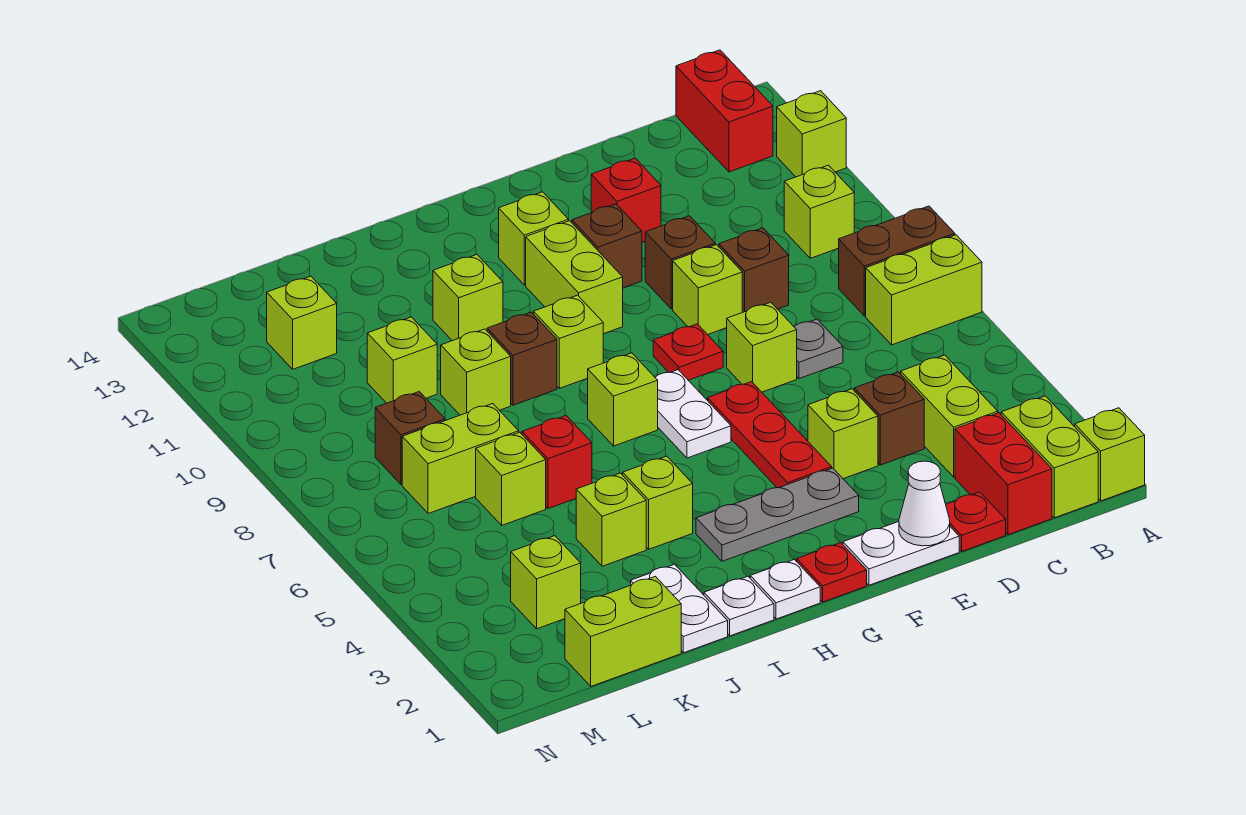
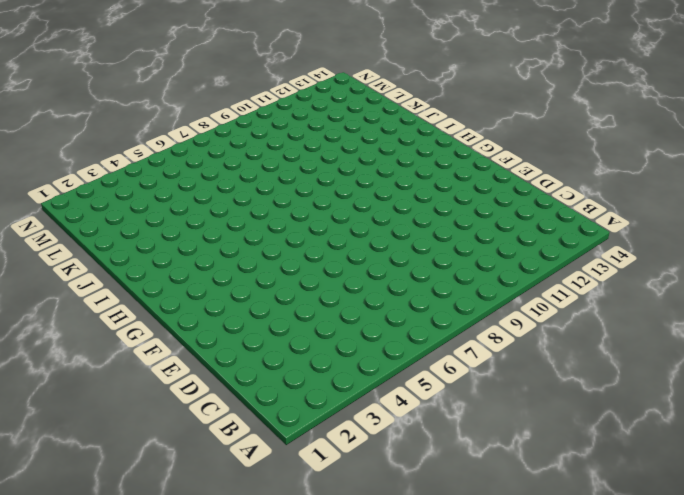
none -> lime 1x1 brick [1075,408,1145,501]
none -> lime 1x2 brick [866,235,982,345]
none -> brown 1x2 brick [839,206,955,316]
none -> lime 1x1 brick [777,91,846,177]

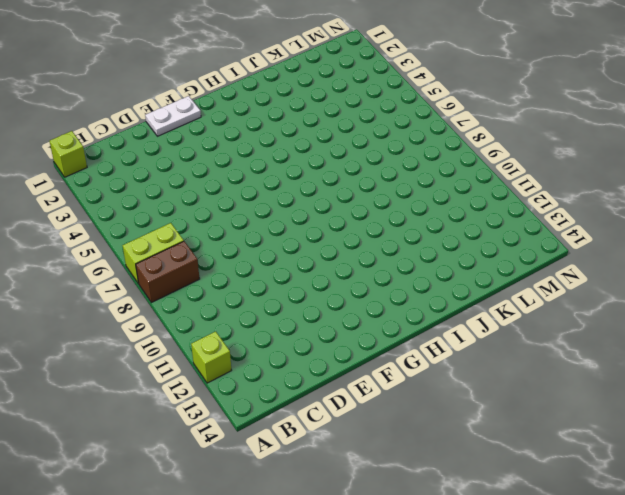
none -> lime 1x2 brick [1001,396,1098,518]
none -> lime 1x1 brick [784,165,854,258]
none -> red 1x2 brick [676,50,773,172]
none -> red 1x2 brick [955,413,1052,535]

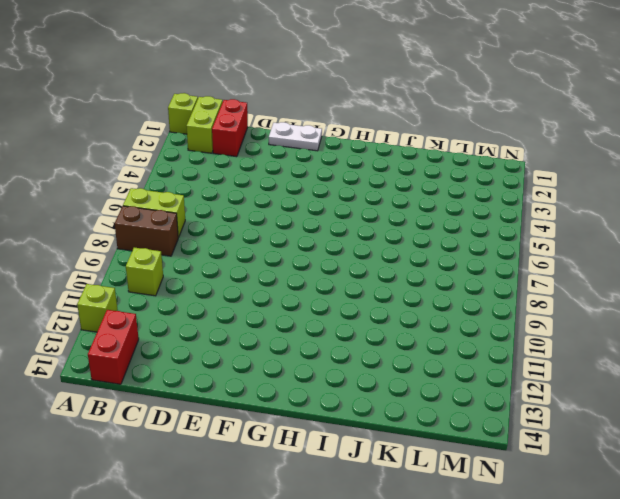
none -> lime 1x2 brick [901,355,998,477]
none -> red 1x1 plate [946,492,1006,551]
none -> brown 1x1 brick [854,372,924,465]
none -> grey 1x1 plate [795,319,843,379]

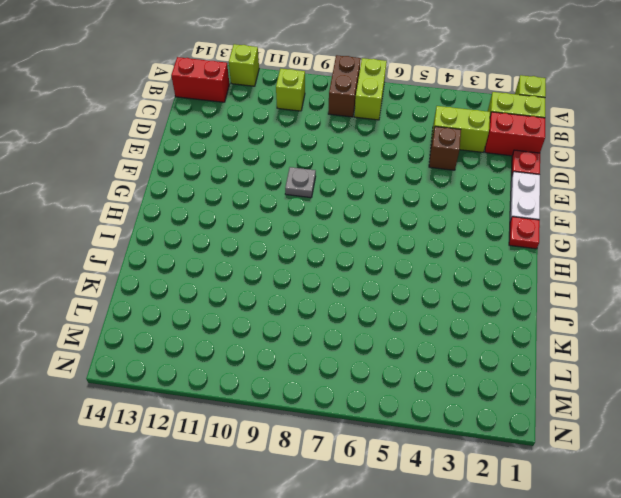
grey 1x1 plate [285,167,316,198] -> grey 1x1 plate moved to [795,319,843,379]
none -> brown 1x1 brick [719,228,789,312]
none -> lime 1x1 brick [808,389,878,479]
none -> lime 1x1 brick [727,302,797,392]
none -> lime 1x1 brick [673,245,742,335]

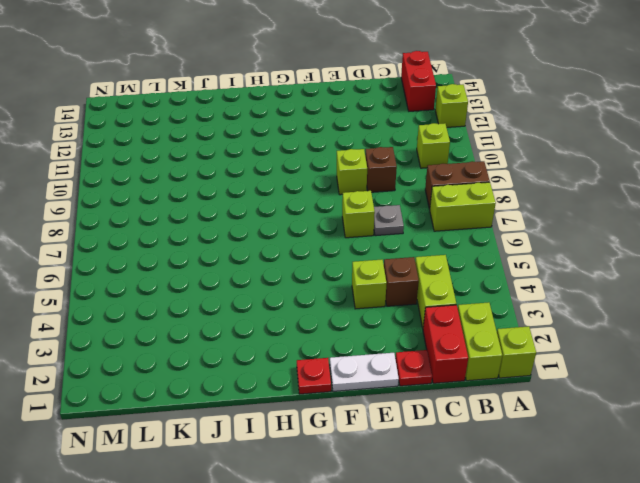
none -> brown 1x1 brick [645,216,715,309]
none -> red 1x1 brick [591,158,661,242]
none -> grey 1x3 plate [696,468,859,561]
none -> red 1x3 plate [708,382,832,488]

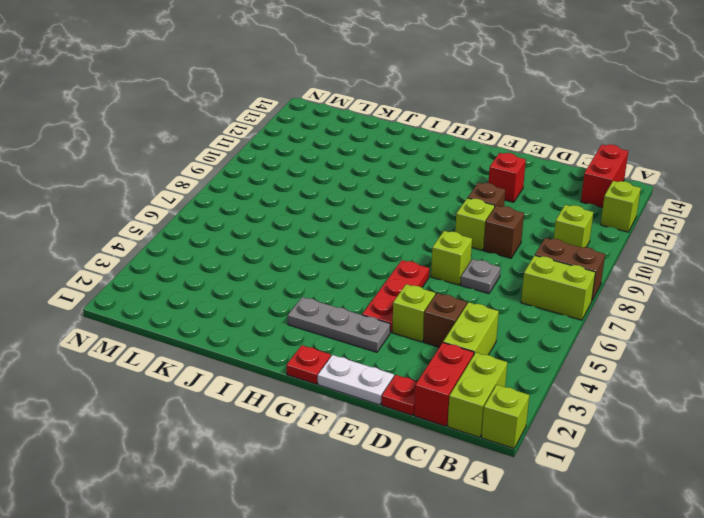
none -> red 1x1 plate [653,324,723,380]
none -> brown 1x1 brick [572,204,642,288]
none -> white 1x2 plate [655,370,731,458]
none -> lime 1x2 brick [526,221,623,334]

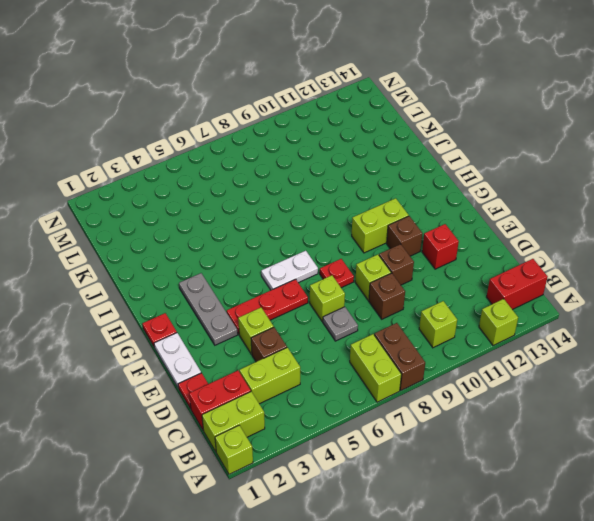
none -> lime 1x1 brick [499,192,568,285]
none -> white 1x1 plate [750,559,820,619]
none -> lime 1x1 brick [588,353,658,446]
none -> lime 1x1 brick [534,295,603,388]

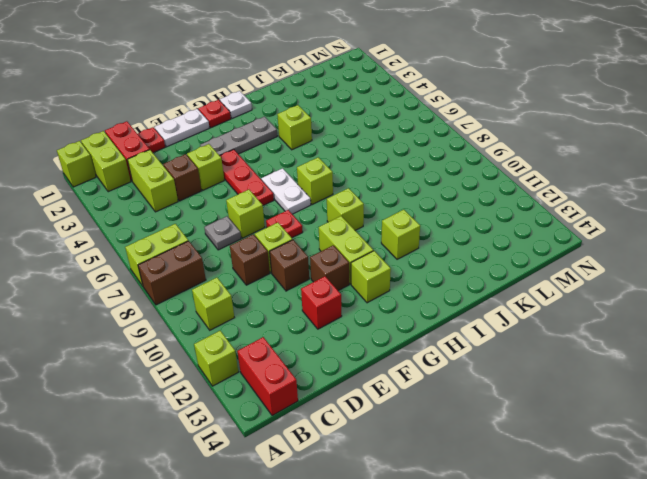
none -> white 1x1 plate [704,576,774,636]
none -> brown 1x1 brick [487,312,557,405]
none -> white 1x2 plate [631,564,728,653]
none -> lime 1x1 brick [576,473,646,566]

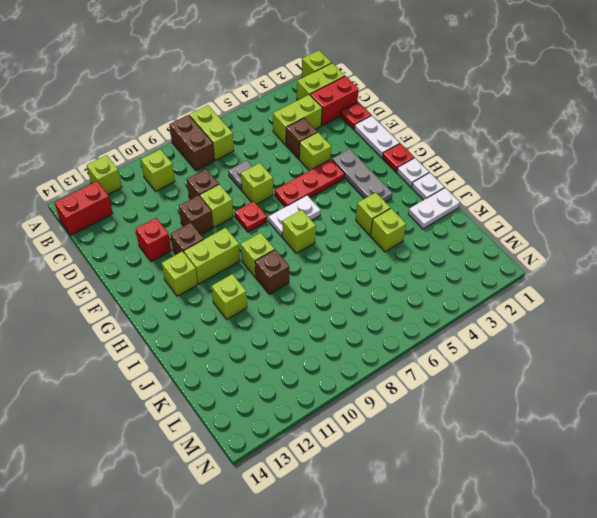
none -> red 1x1 brick [522,416,592,509]
none -> lime 1x1 brick [441,329,511,415]
none -> lime 1x2 brick [565,576,681,686]
none -> lime 1x1 brick [476,432,546,525]

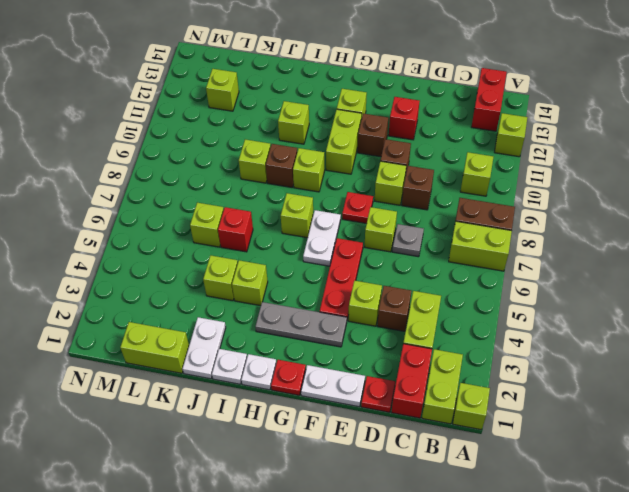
none -> lime 1x2 brick [402,404,519,514]
none -> lime 1x1 brick [367,317,437,403]
none -> lime 1x1 brick [511,536,581,629]
none -> brown 1x1 brick [375,392,445,485]

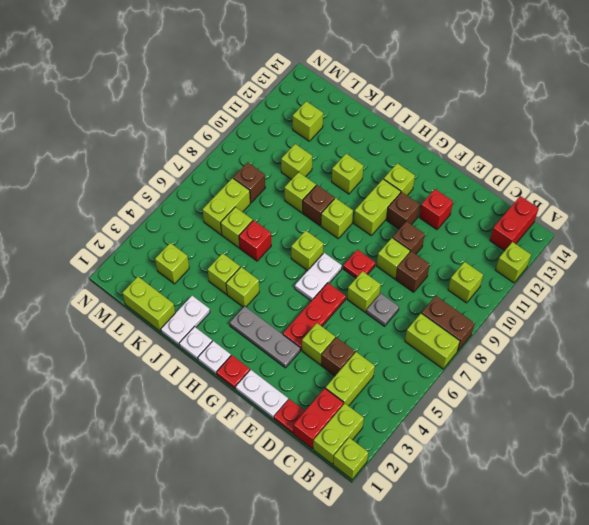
lime 1x2 brick [203,178,250,235] -> lime 1x2 brick turned to [402,404,519,514]
none -> white 1x1 cone [899,461,950,546]

